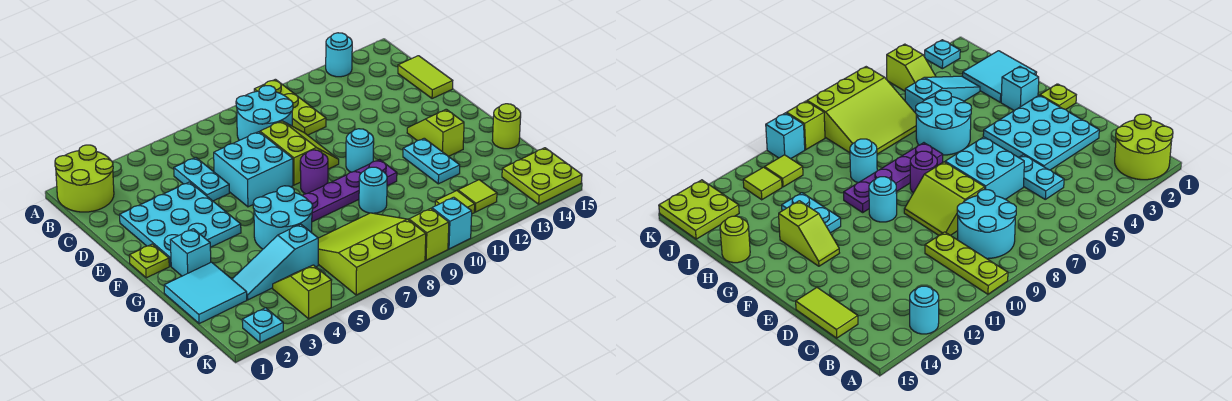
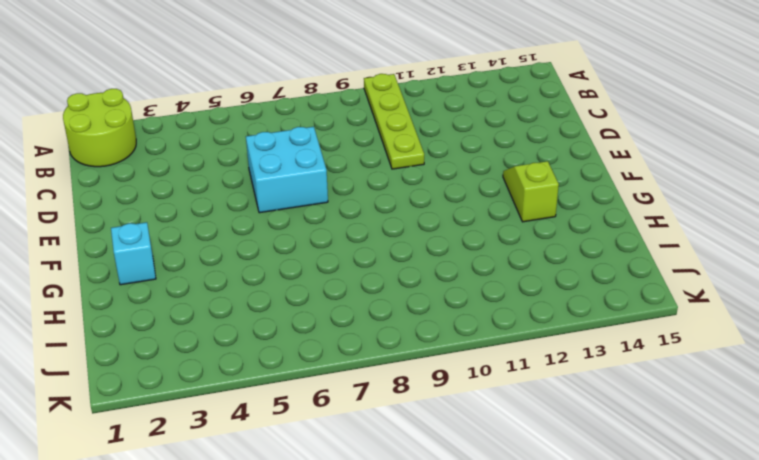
lime 1x4 plate [364,74,424,169] -> lime 1x3 plate [254,79,326,135]
none -> cyan 1x1 round brick [326,33,352,77]
none -> cyan 2x2 round brick [236,86,293,140]
none -> cyan 1x2 plate [174,158,229,201]

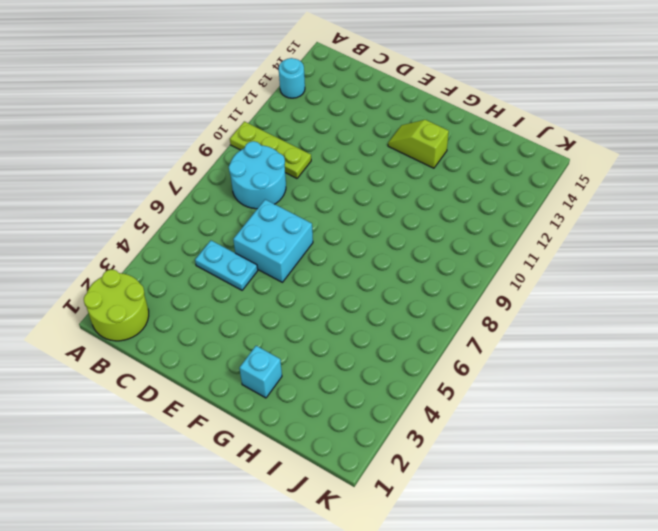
none -> lime 1x2 tile [398,56,453,99]
none -> cyan 3x3 plate [120,182,241,266]
none -> lime 2x2 slope [260,121,339,185]

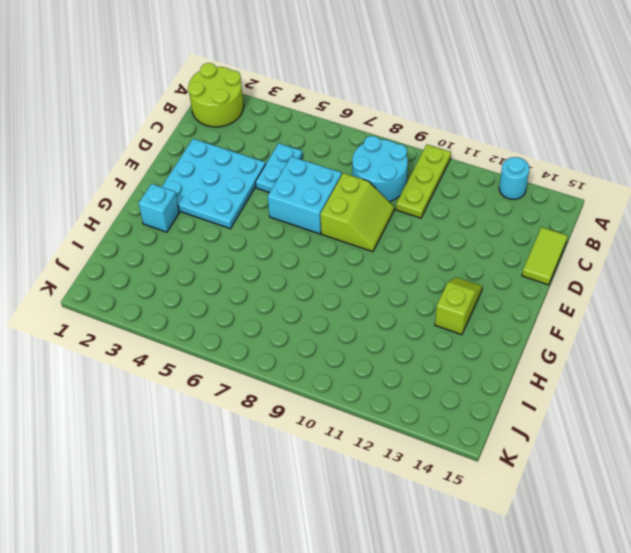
none -> lime 1x1 plate [129,244,169,278]
none -> purple 1x1 round brick [300,150,328,194]
none -> cyan 1x1 round brick [346,129,374,172]

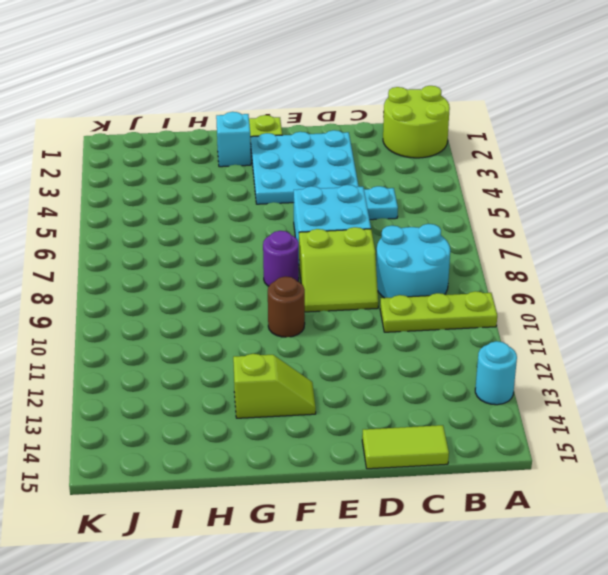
brown 1x1 round brick [268,276,305,337] -> cyan 1x1 round brick [346,129,374,172]
none -> cyan 2x2 round brick [253,186,313,249]
none -> purple 1x4 plate [302,159,397,222]
none -> cyan 1x2 plate [403,138,460,184]

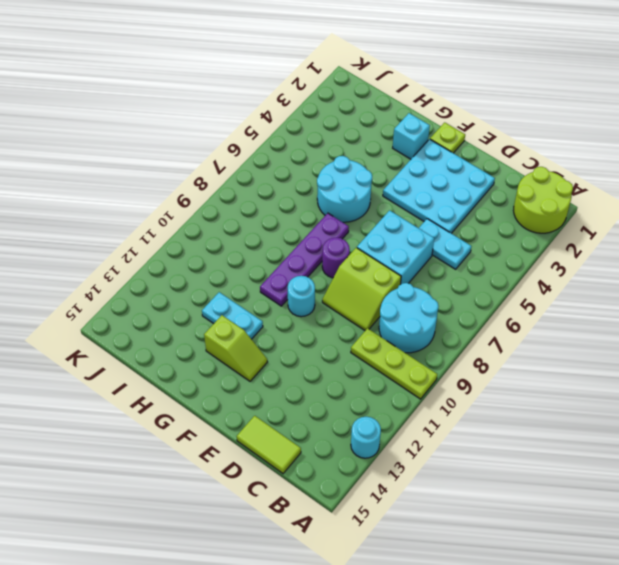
none -> cyan 2x2 tile [164,262,247,324]
none -> cyan 1x1 round brick [359,167,387,213]
none -> lime 1x1 round brick [492,104,521,149]

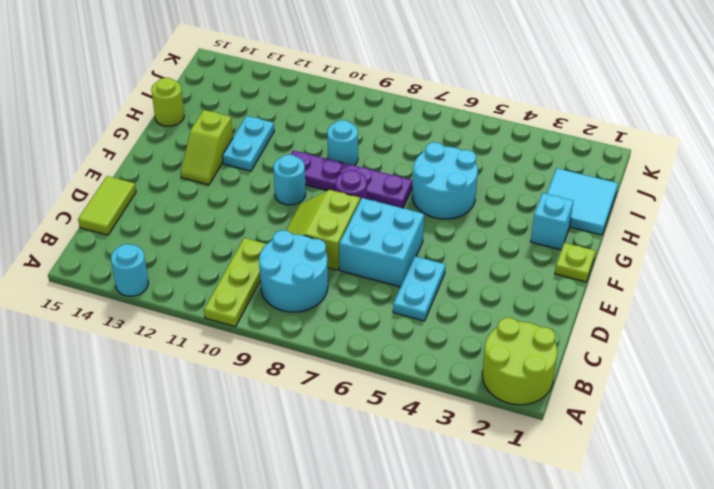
none -> cyan 3x3 plate [120,182,241,266]
none -> cyan 1x3 slope [232,224,318,300]
none -> lime 3x3 slope [318,213,426,295]

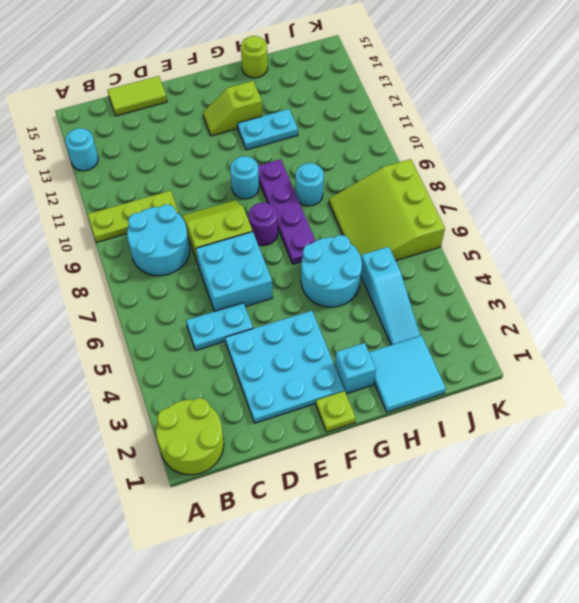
none -> lime 1x2 slope [273,265,332,319]
none -> lime 1x1 tile [435,191,475,214]
none -> lime 1x1 tile [458,180,497,212]

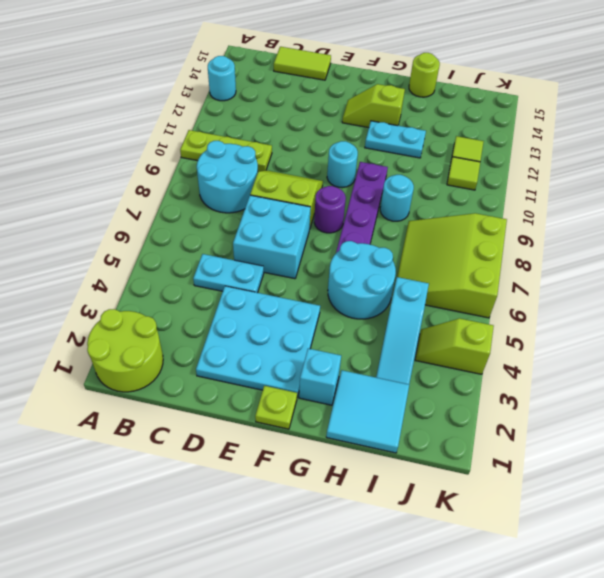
none -> lime 2x2 plate [502,148,582,204]
none -> cyan 1x1 plate [242,308,283,343]
none -> lime 1x1 brick [409,208,449,260]

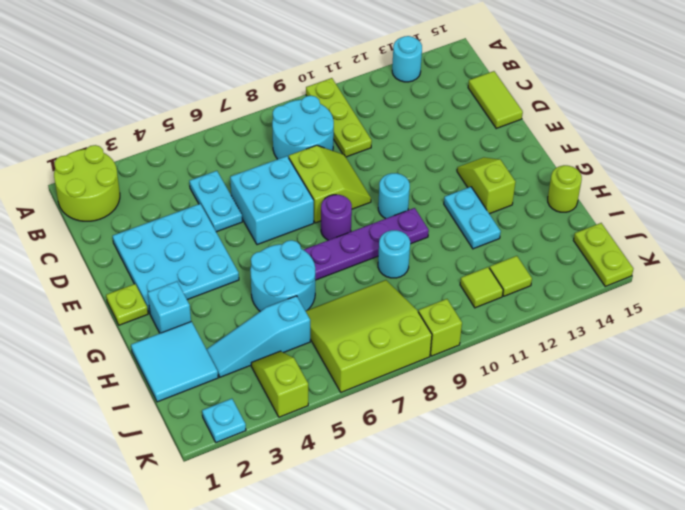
lime 1x2 plate [574,223,633,286] -> lime 2x2 plate [502,148,582,204]
none -> cyan 1x1 brick [432,197,472,249]

